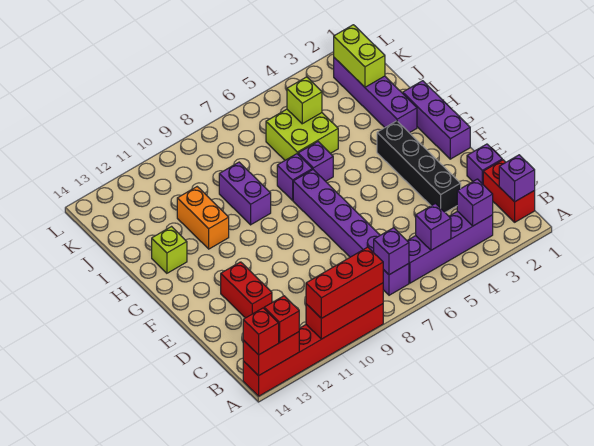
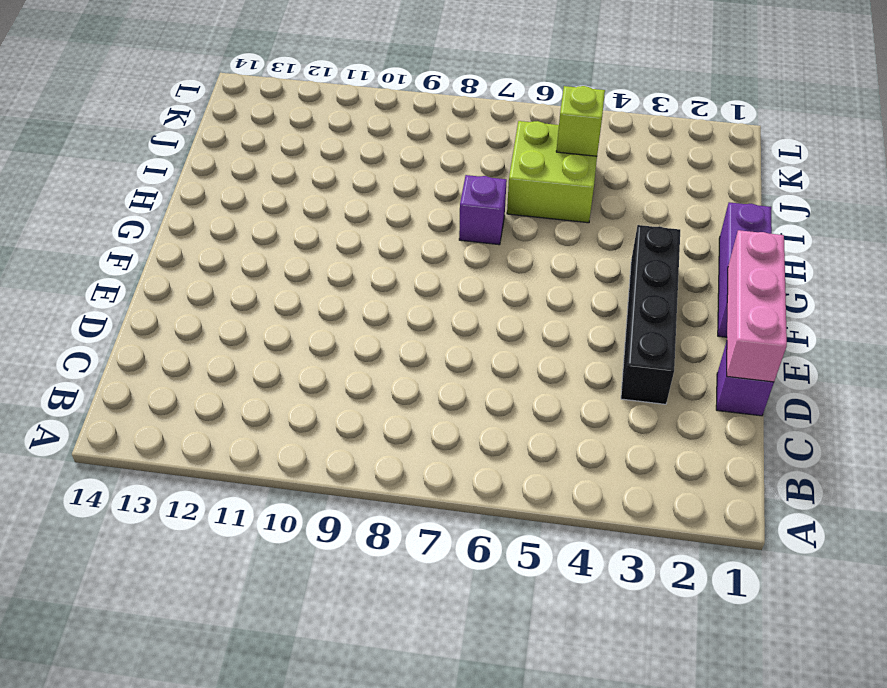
pink 1x3 brick [727,230,787,382] -> none
none -> red 1x6 brick [243,304,383,396]
none -> red 1x2 brick [483,160,535,222]
none -> purple 1x4 brick [407,211,493,283]

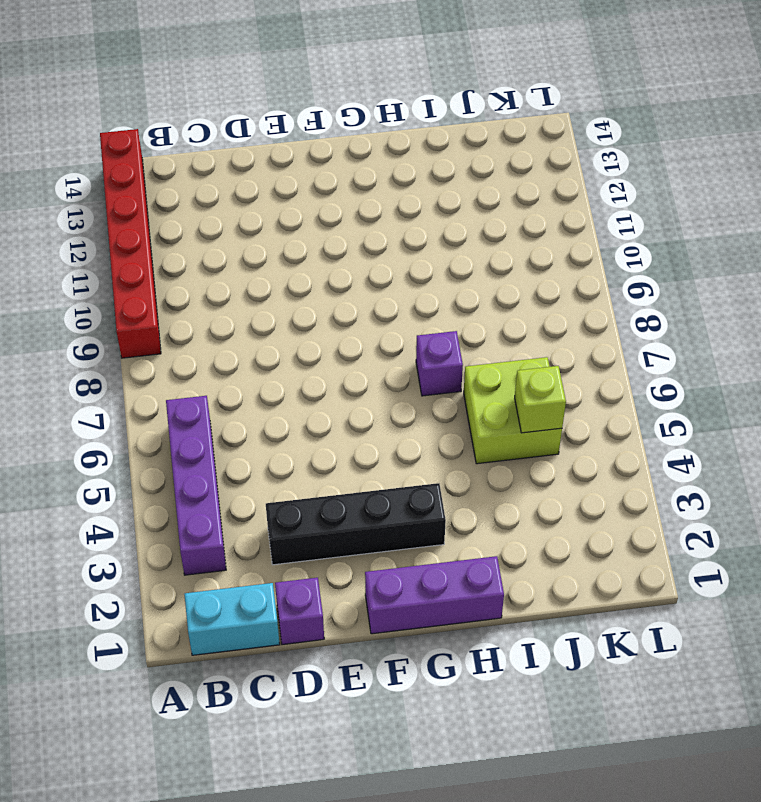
cyan 1x2 brick [184,583,280,655] -> red 1x2 brick [483,160,535,222]
none -> purple 1x6 brick [293,170,409,295]
none -> red 1x2 brick [221,262,272,318]
none -> purple 1x4 brick [334,58,417,133]

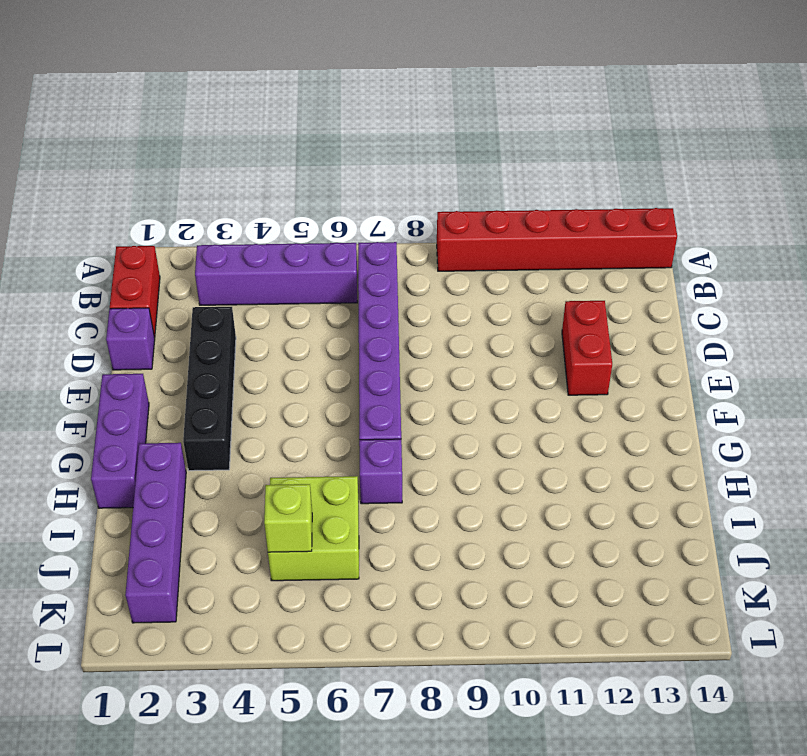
none -> purple 1x1 brick [298,142,333,181]
none -> purple 1x2 brick [219,162,271,225]
none -> orange 1x2 brick [177,187,229,249]

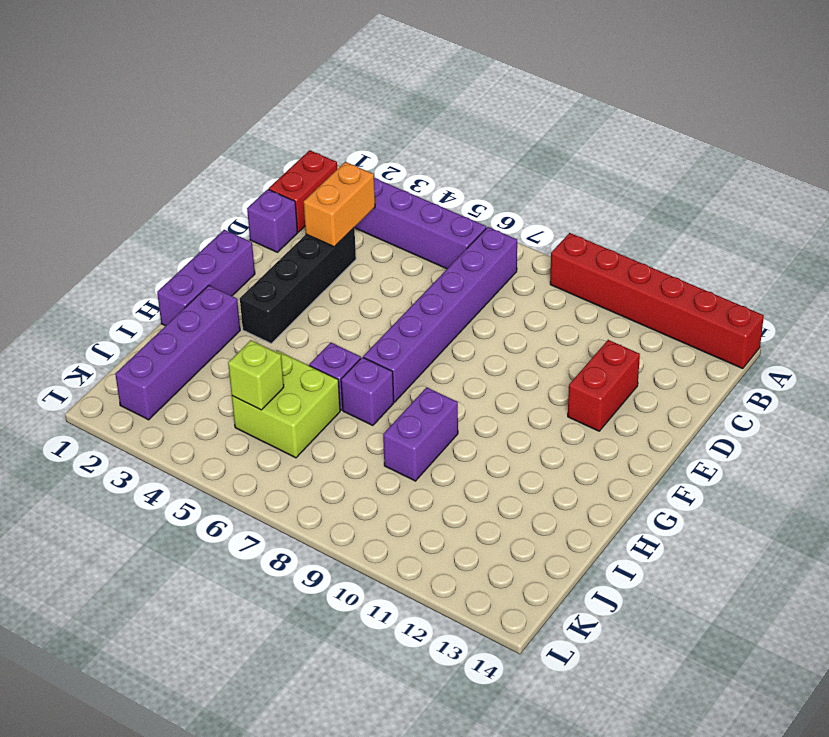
orange 1x2 brick [304,162,375,247] -> orange 1x2 brick moved to [177,187,229,249]
none -> lime 1x1 brick [152,227,187,273]
none -> red 1x3 brick [306,283,383,339]
none -> red 1x2 brick [243,332,299,376]

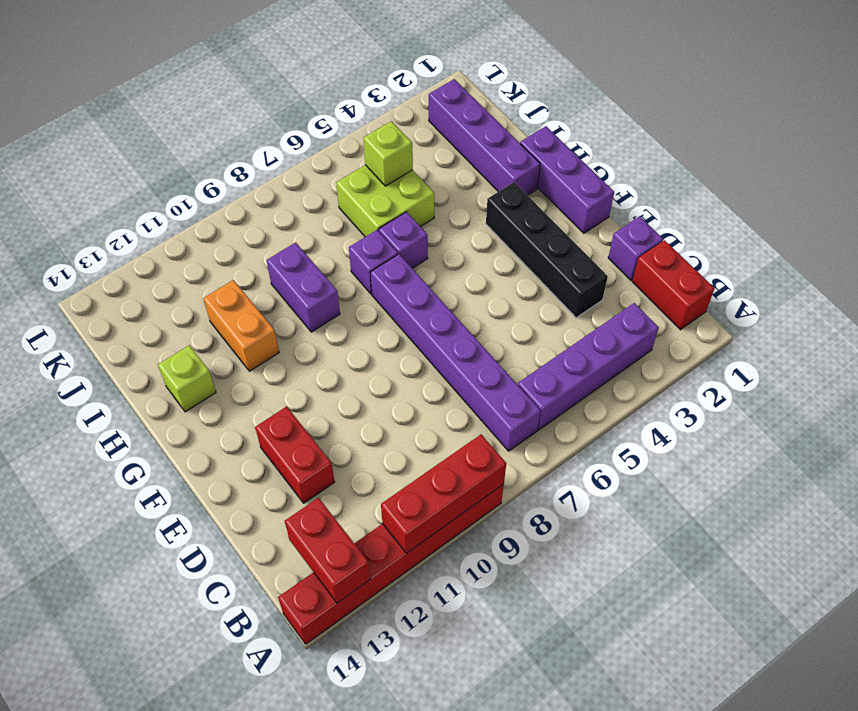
red 1x2 brick [285,498,370,603] -> red 1x2 brick turned to [243,332,299,376]
none -> purple 1x1 brick [499,155,535,202]
none -> purple 1x1 brick [457,179,493,226]
none -> purple 1x1 brick [416,204,451,250]

